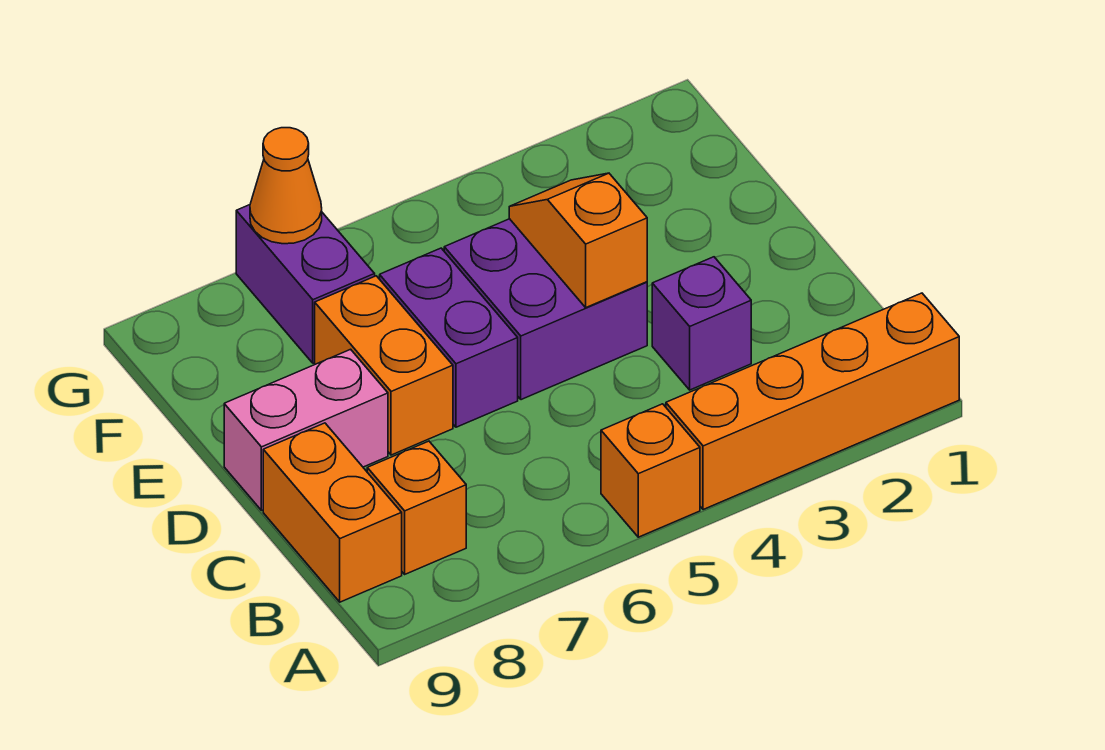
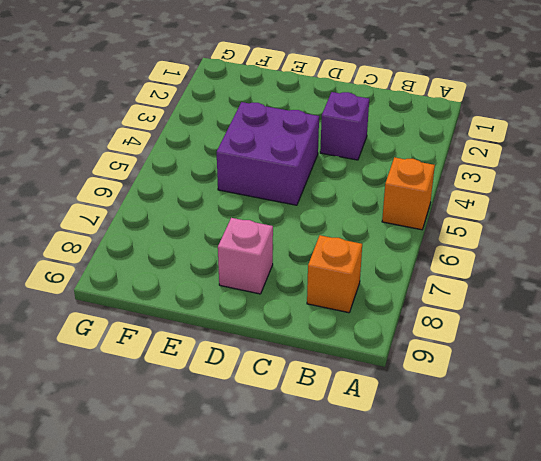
pink 1x1 brick [218,218,273,294] -> pink 1x2 brick [224,349,388,510]
none -> orange 1x4 brick [666,293,959,510]
none -> orange 1x2 brick [263,423,402,602]
none -> purple 1x2 brick [380,248,518,427]

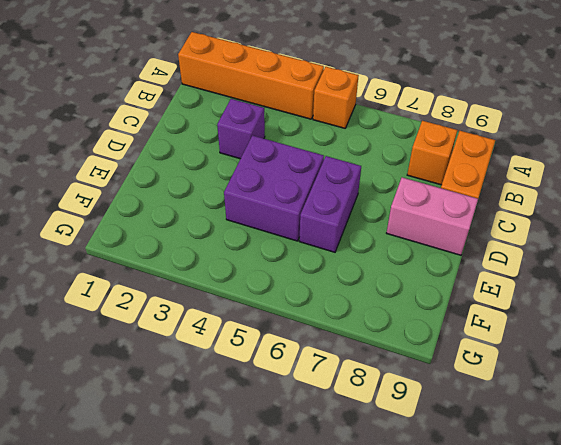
none -> orange 1x2 brick [315,276,453,455]
none -> purple 1x2 brick [236,205,375,363]
none -> orange 1x2 slope [509,173,647,307]

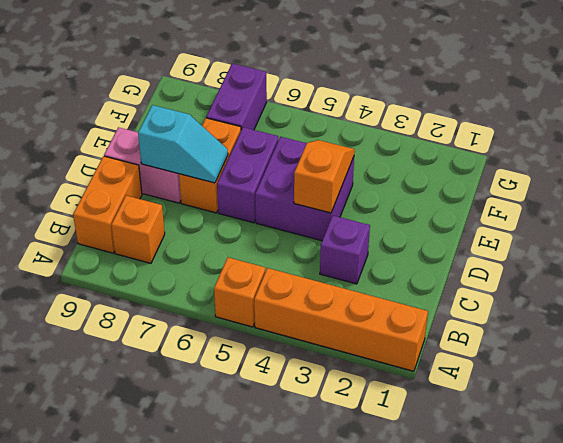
cyan 1x2 slope [138,105,228,183] -> none
none -> orange 1x1 cone [250,128,322,244]

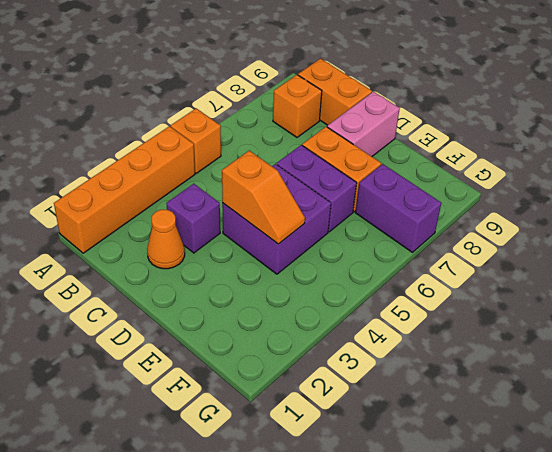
orange 1x1 cone [147,210,185,269] -> orange 1x1 cone moved to [250,128,322,244]

